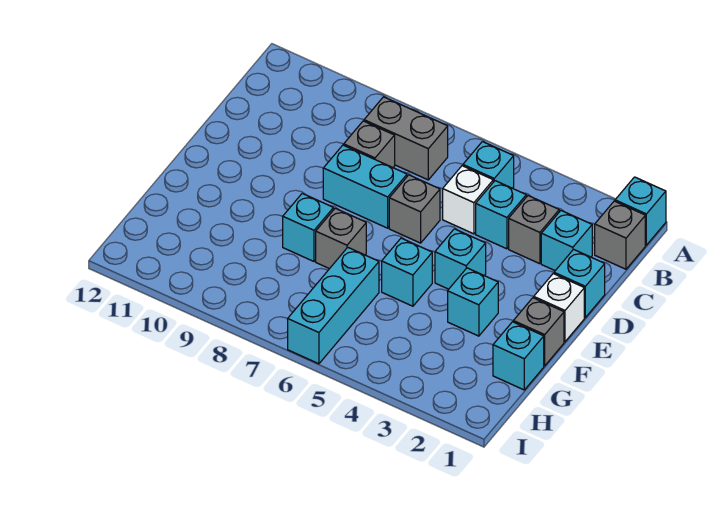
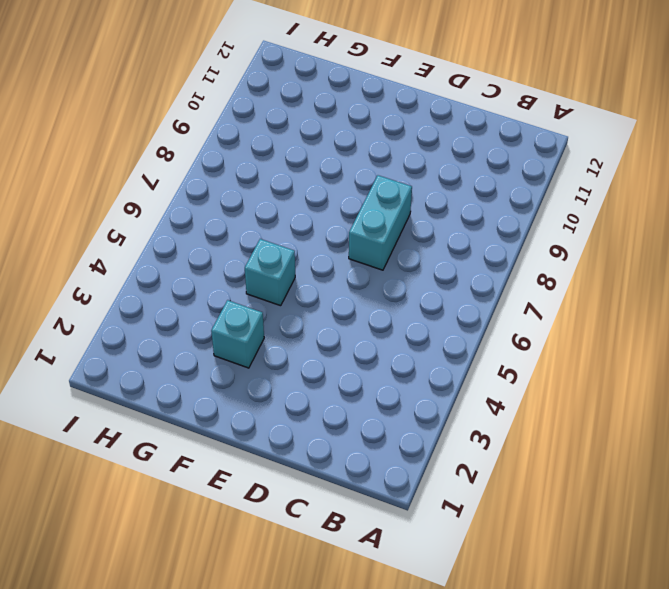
none -> cyan 1x1 brick [615,177,666,245]
none -> grey 1x1 brick [595,201,645,269]
none -> cyan 1x1 brick [463,142,514,188]

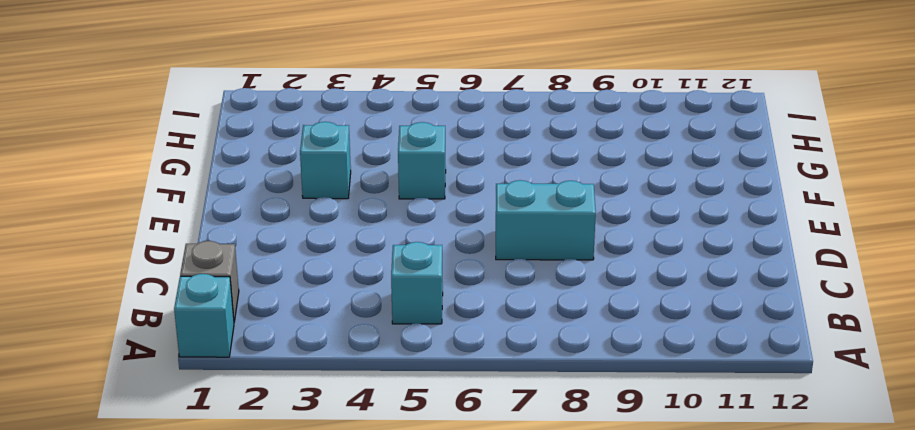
none -> grey 1x2 brick [364,97,448,180]
none -> cyan 1x1 brick [541,211,592,271]
none -> grey 1x1 brick [509,196,559,264]

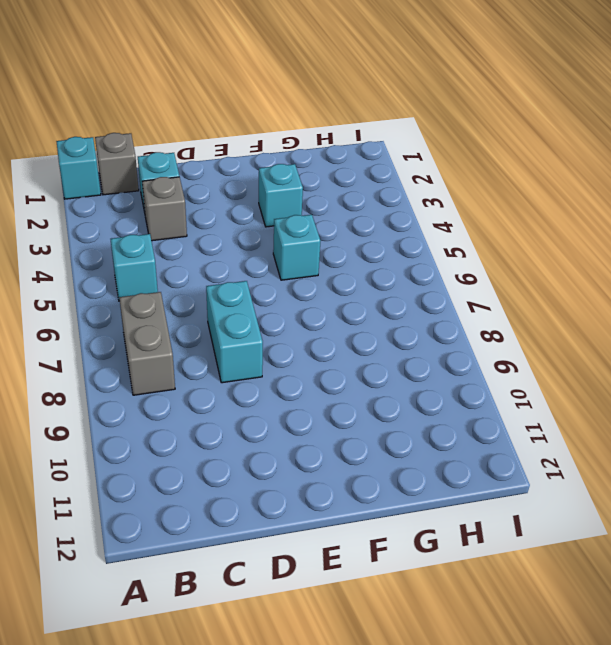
none -> cyan 1x1 brick [476,181,526,249]
none -> white 1x1 brick [443,166,493,234]
none -> grey 1x1 brick [344,121,395,168]

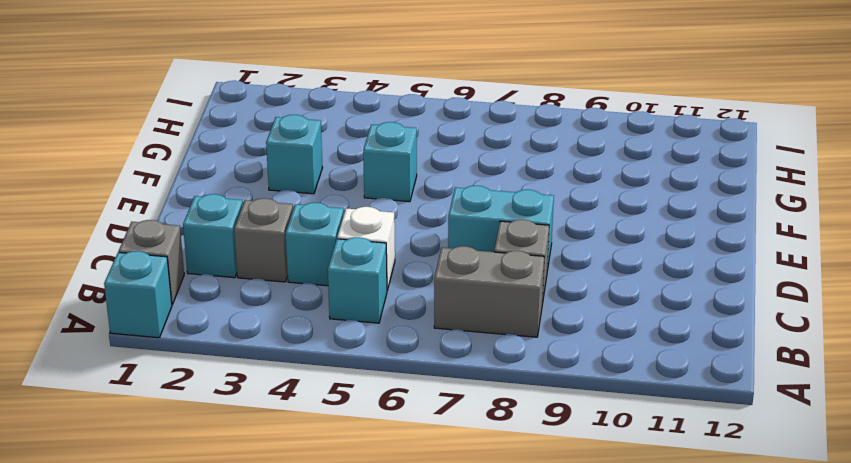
none -> cyan 1x1 brick [554,249,605,317]
none -> grey 1x1 brick [389,175,440,243]
none -> white 1x1 brick [534,274,584,342]

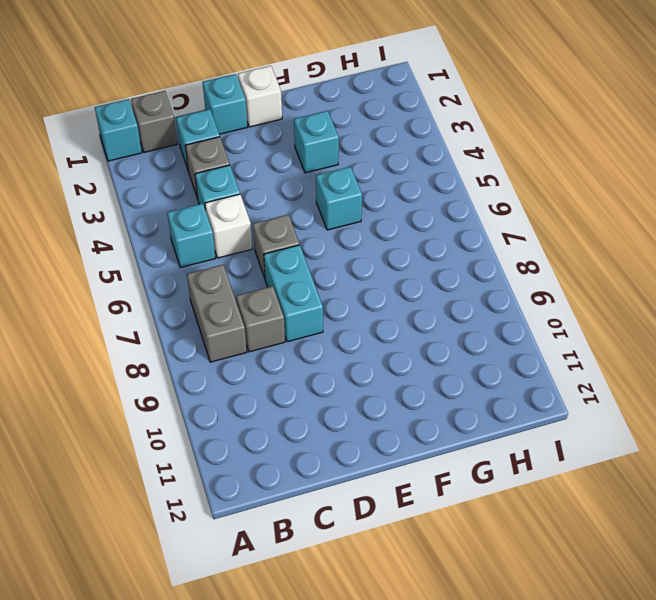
none -> cyan 1x1 brick [435,229,486,289]
none -> grey 1x1 brick [513,298,564,366]
none -> grey 1x1 brick [316,208,366,269]

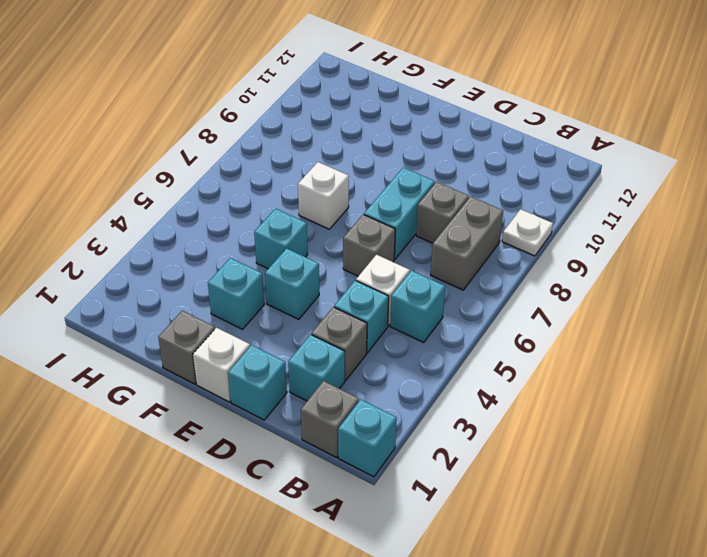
white 1x1 plate [502,209,553,256] -> none
white 1x1 brick [298,162,349,229] -> grey 1x1 brick [316,208,366,269]
none -> cyan 1x1 brick [283,193,333,261]
none -> cyan 1x1 brick [493,322,544,390]
none -> cyan 1x3 brick [288,247,379,364]

